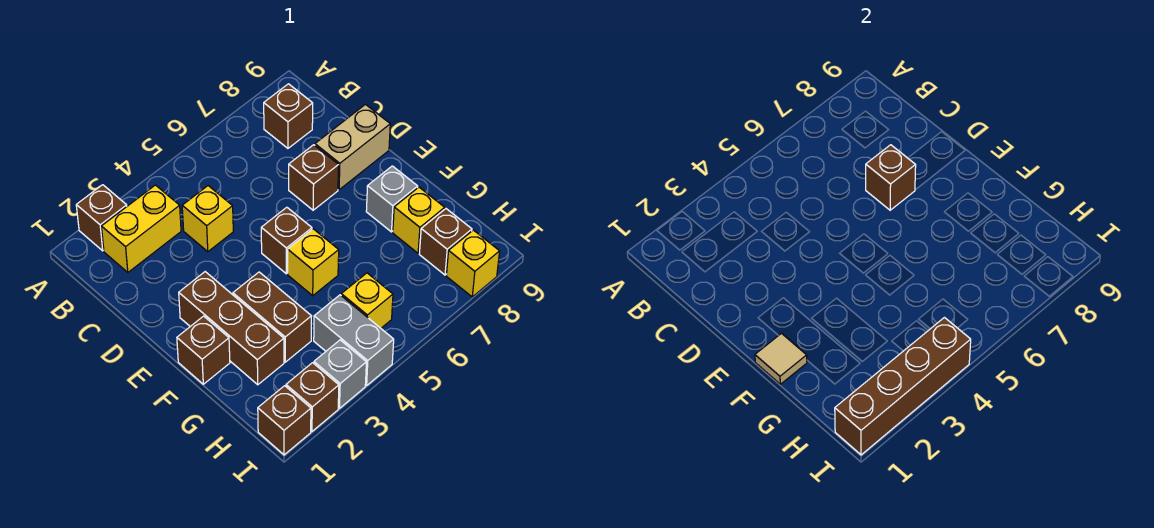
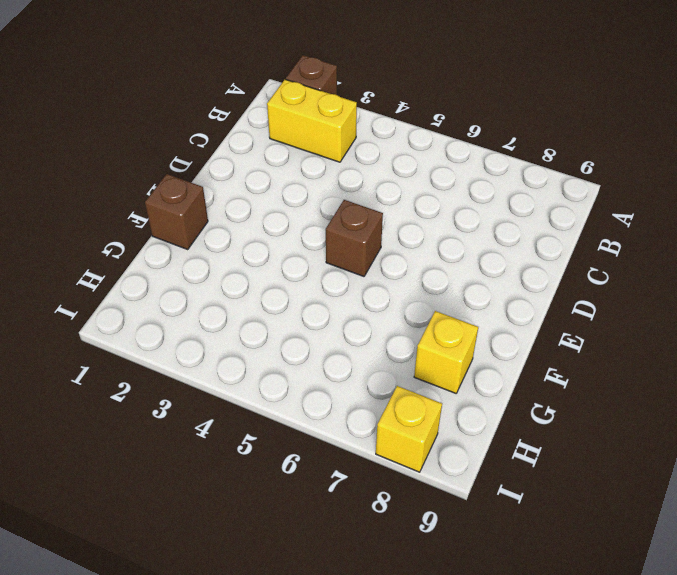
none -> brown 1x1 brick [264,84,313,148]
none -> yellow 1x1 brick [182,186,233,252]
none -> brown 1x1 brick [289,145,339,210]

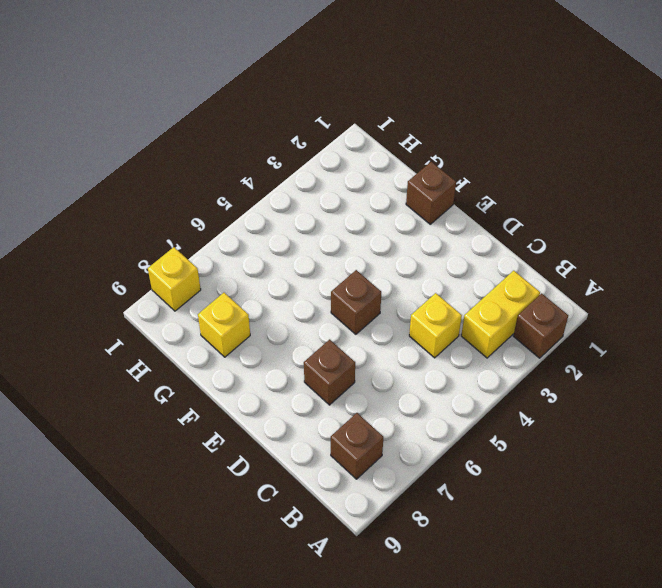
none -> tan 1x2 brick [315,105,390,190]
none -> brown 1x3 brick [179,272,284,385]
none -> brown 1x2 brick [233,272,312,362]

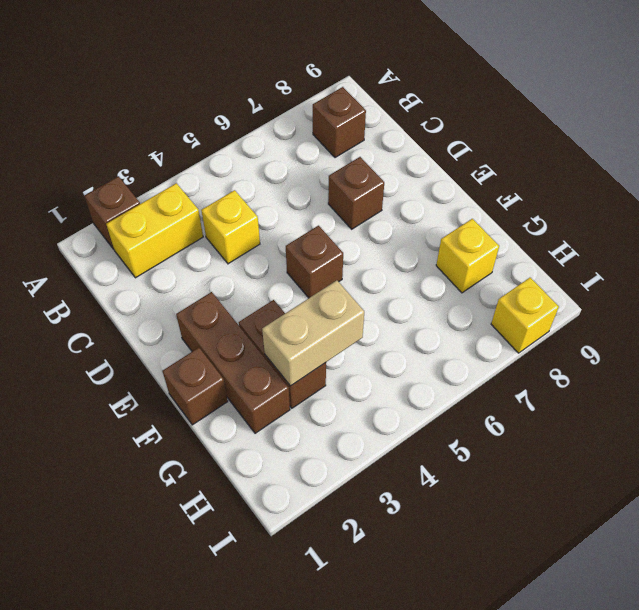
tan 1x2 brick [262,280,364,386] -> tan 1x2 brick moved to [315,105,390,190]
none -> yellow 1x1 brick [288,229,339,296]
none -> grey 1x1 brick [366,166,418,232]
none -> grey 1x2 brick [314,295,394,385]

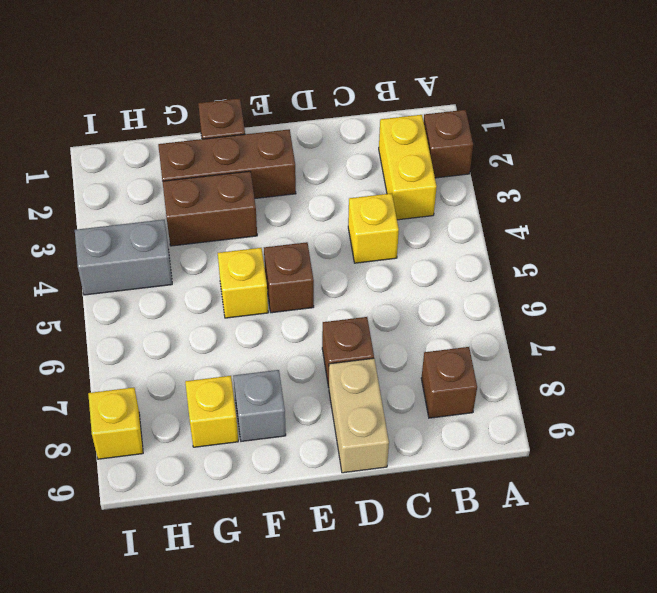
none -> yellow 1x1 brick [341,273,393,328]
none -> brown 1x1 brick [419,209,472,275]
none -> brown 1x1 brick [258,386,311,455]

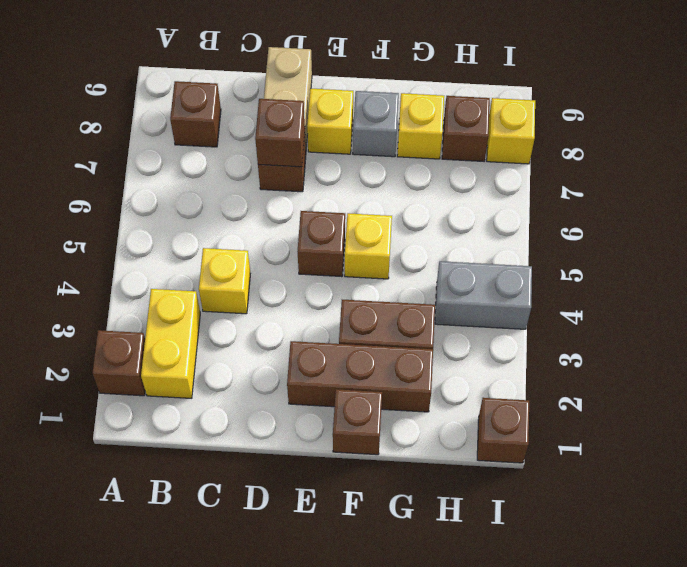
yellow 1x1 brick [307,89,353,154] -> yellow 1x1 brick moved to [341,273,393,328]
none -> brown 1x1 brick [286,363,339,431]
none -> grey 1x1 brick [314,340,366,408]
none -> tan 1x1 tile [755,333,807,384]

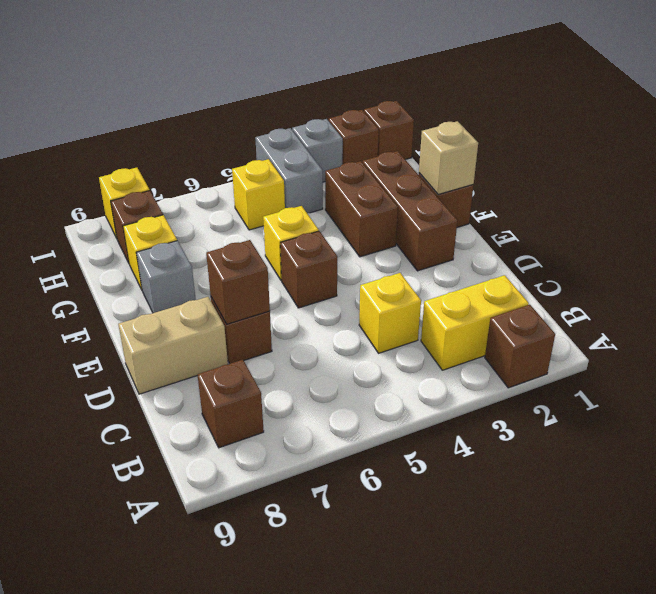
tan 1x1 brick [419,121,478,195] -> tan 1x1 tile [755,333,807,384]
none -> brown 1x4 brick [835,318,971,455]

